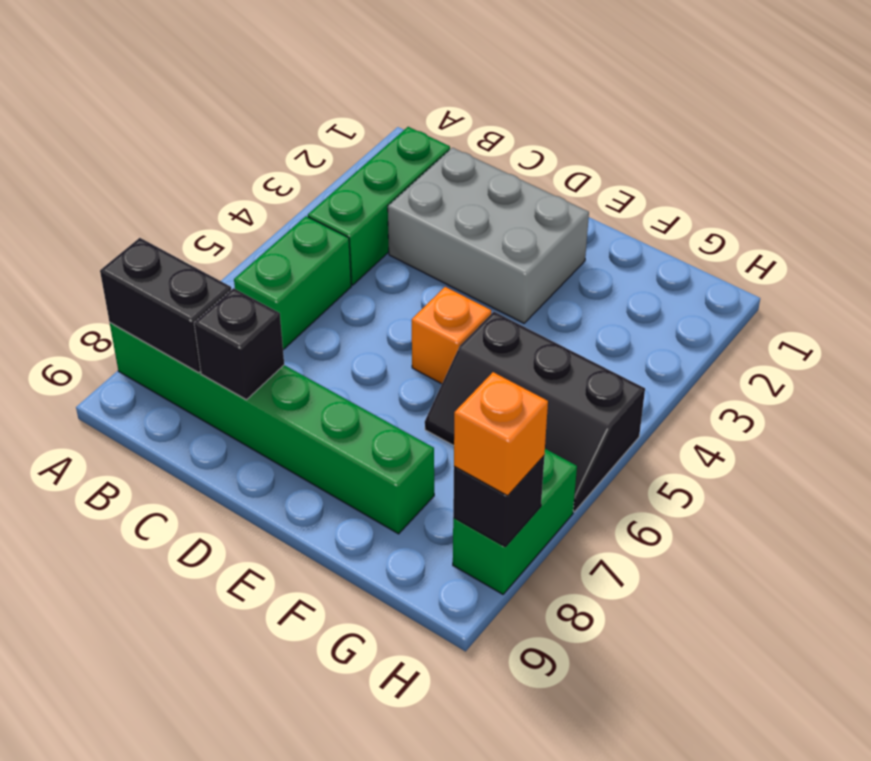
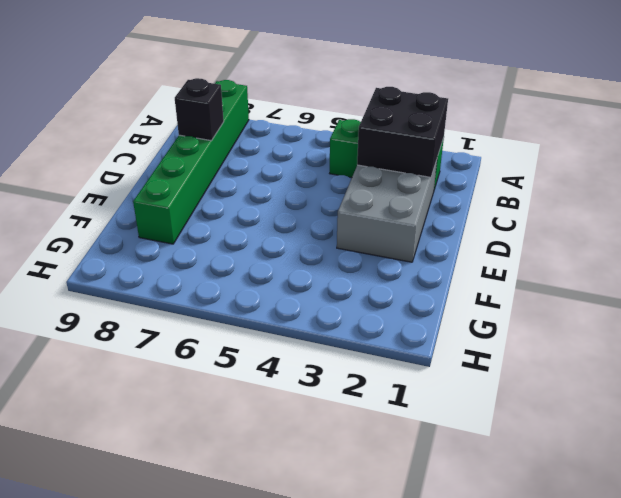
black 2x2 brick [357,87,448,177] -> none
none -> green 1x2 brick [234,216,351,350]
none -> orange 1x1 brick [412,287,491,384]

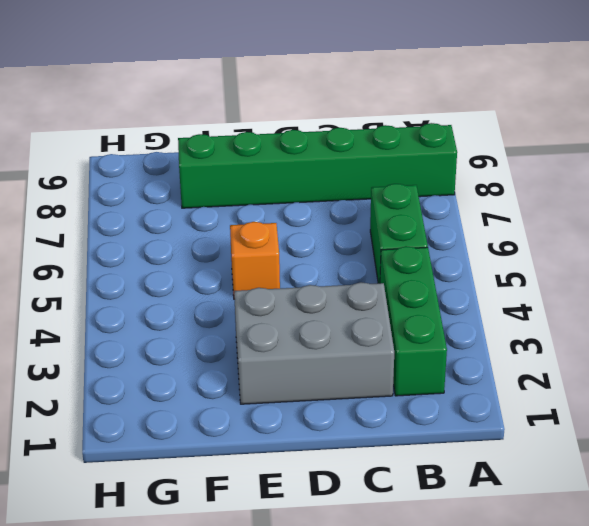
none -> black 2x3 slope [425,312,645,512]
none -> green 1x2 brick [453,449,577,594]

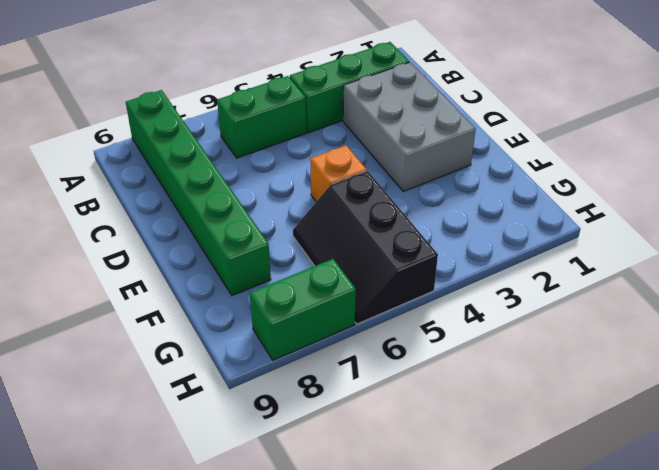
none -> black 1x2 brick [100,238,231,373]
none -> black 1x1 brick [194,288,284,400]

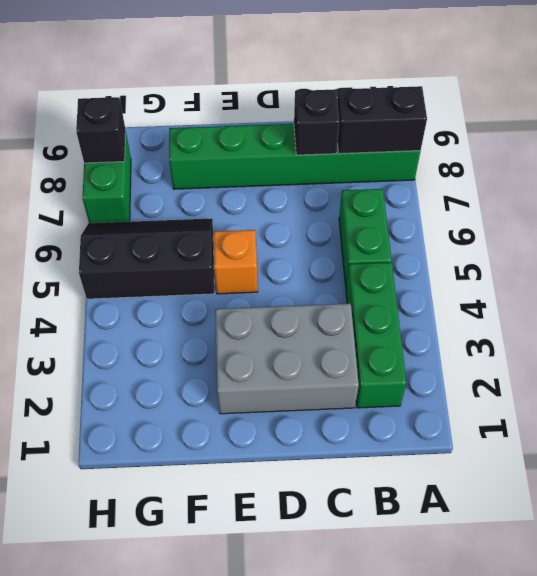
none -> orange 1x1 brick [454,372,548,496]

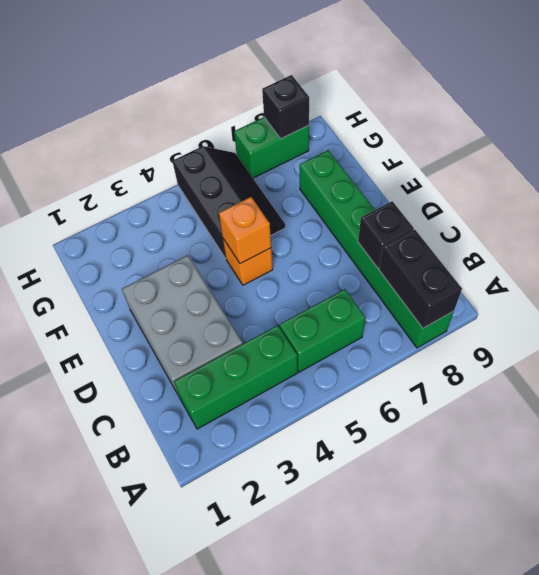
orange 1x1 brick [219,197,271,264] -> orange 1x1 brick moved to [454,372,548,496]

